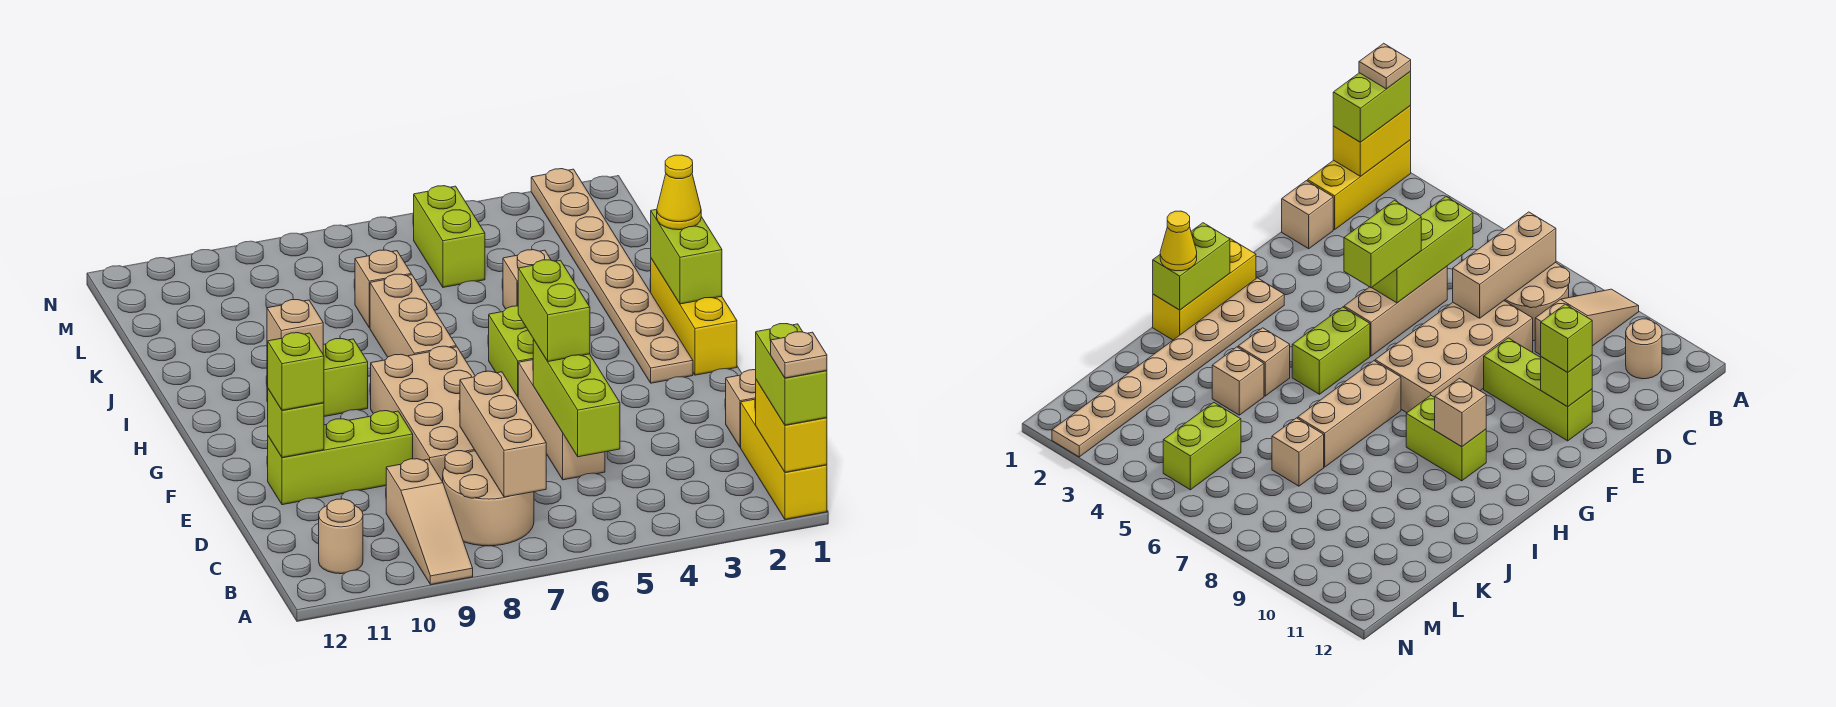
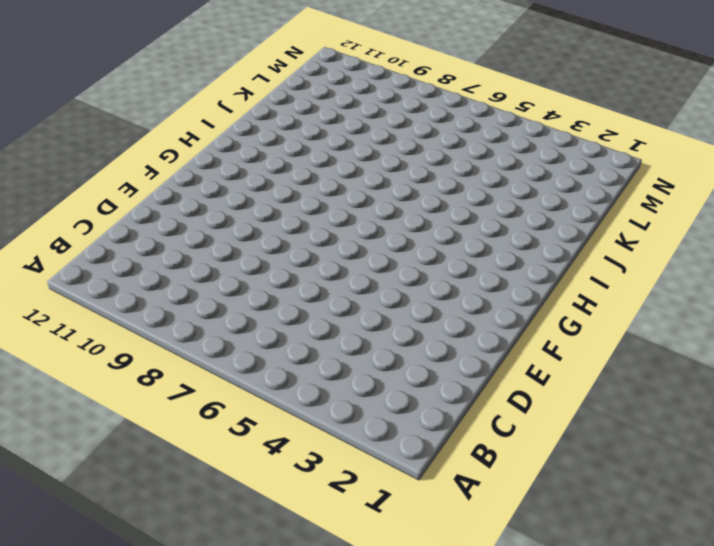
none -> yellow 1x3 brick [741,399,827,519]
none -> tan 1x3 slope [386,459,473,584]
none -> tan 2x2 round brick [443,451,534,546]

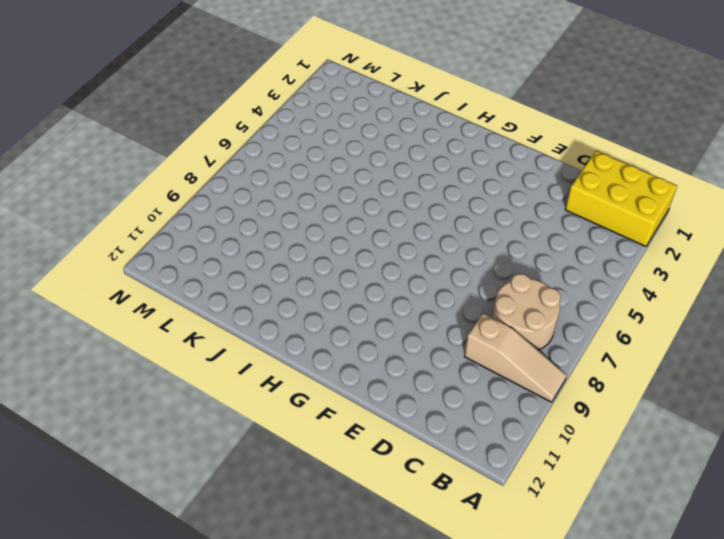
yellow 2x3 brick [565,151,677,246] -> yellow 1x3 brick [741,399,827,519]
none -> tan 1x1 round brick [319,499,363,574]
none -> tan 1x1 brick [726,370,756,447]
none -> tan 1x3 brick [518,360,605,480]

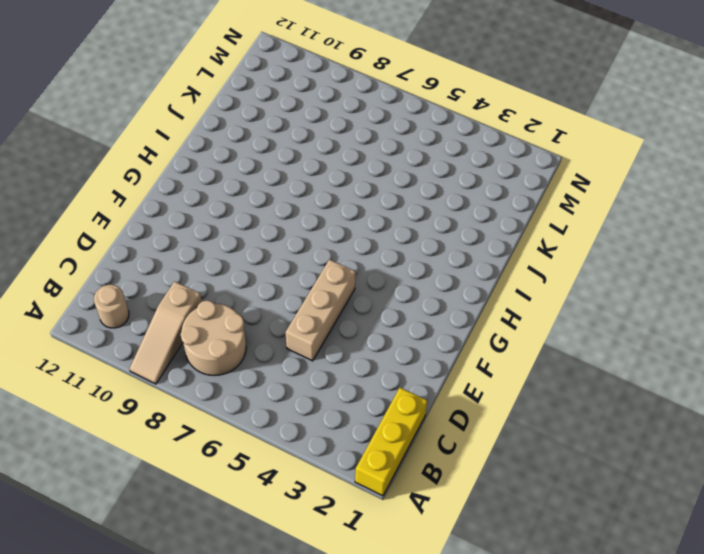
none -> tan 1x1 brick [726,370,756,447]
none -> tan 2x4 brick [371,346,475,482]
none -> lime 1x3 brick [268,411,413,505]

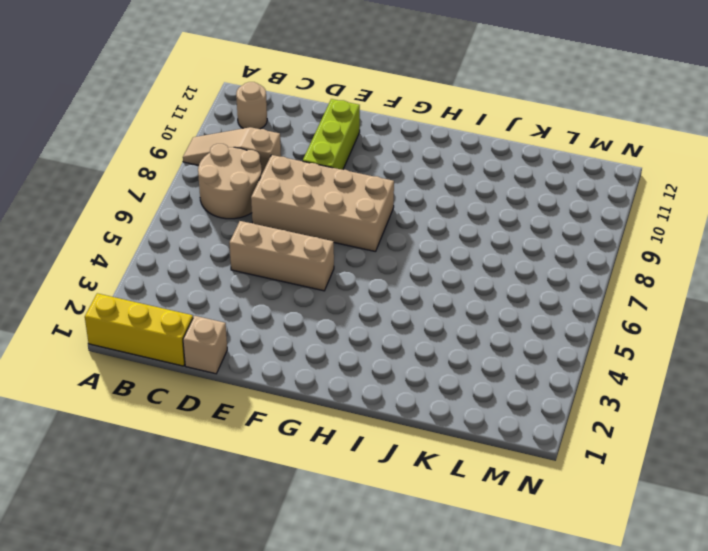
none -> yellow 1x3 brick [651,259,737,375]
none -> tan 1x8 plate [531,169,693,383]
none -> lime 1x2 brick [489,306,534,396]

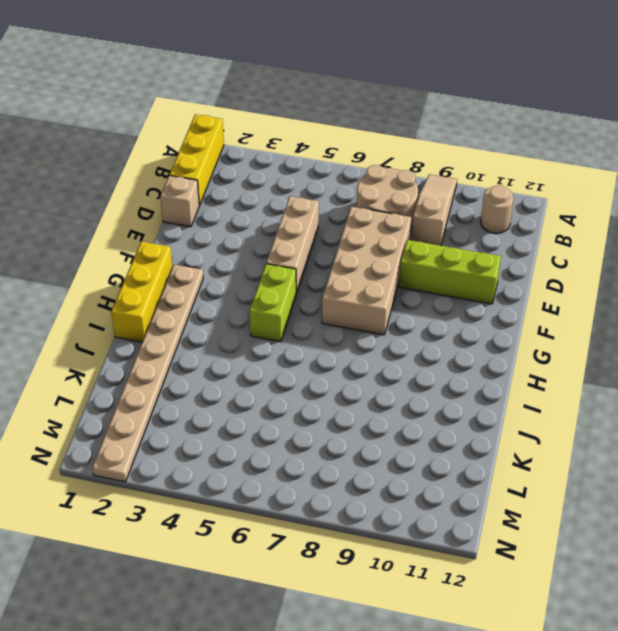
none -> tan 1x3 brick [370,274,456,357]
none -> lime 1x2 brick [267,339,368,417]
none -> tan 1x1 brick [1238,328,1290,396]

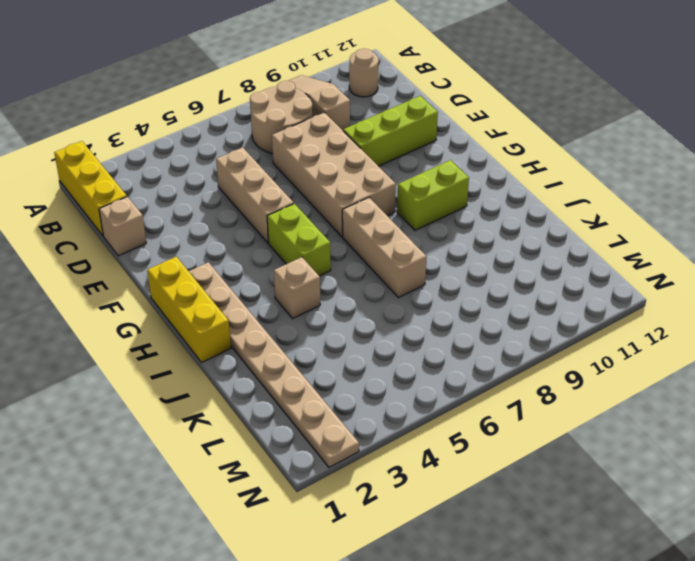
none -> tan 1x1 brick [503,250,551,309]
none -> tan 1x1 brick [355,250,411,328]
none -> lime 1x2 brick [414,186,485,287]

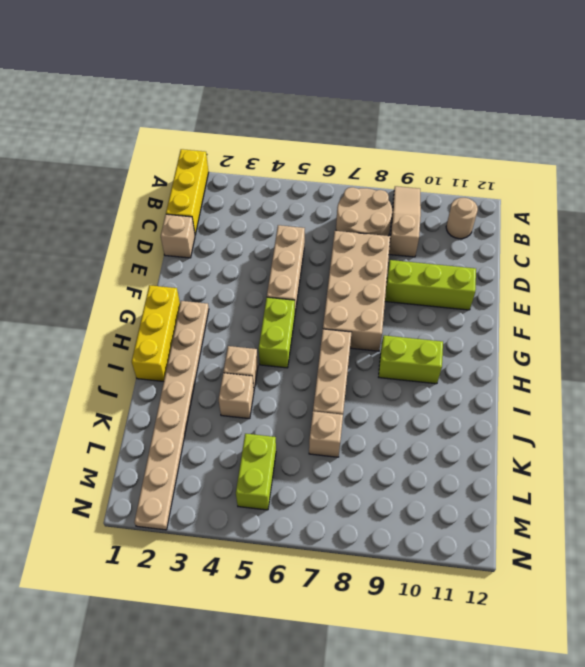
none -> yellow 1x2 brick [756,380,827,472]
none -> tan 1x3 brick [460,371,546,497]
none -> lime 1x3 brick [533,340,620,457]

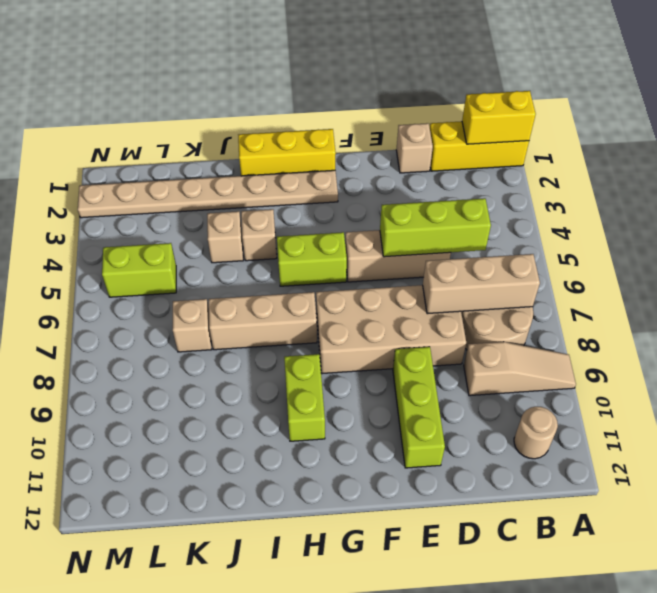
none -> lime 1x1 brick [268,389,324,458]
none -> lime 1x2 brick [651,210,722,304]
none -> tan 1x1 brick [267,300,323,355]

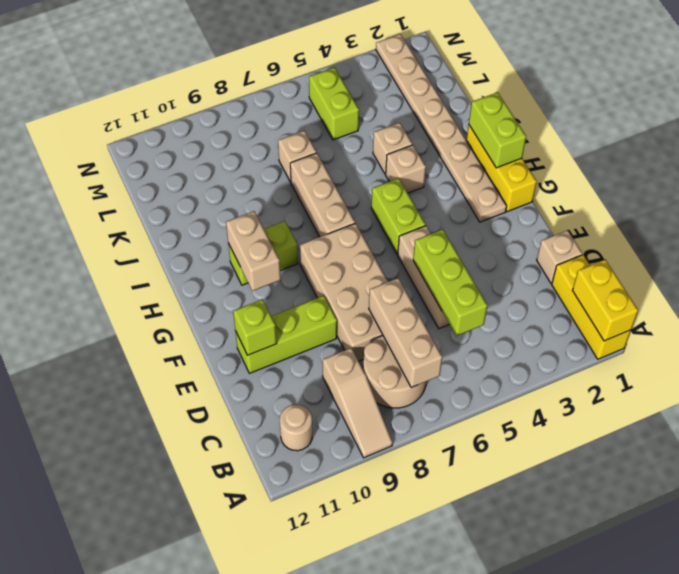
tan 1x2 brick [226,211,281,291] -> tan 1x1 brick [267,300,323,355]
none -> lime 1x2 brick [756,324,827,425]
none -> lime 1x2 brick [518,260,590,362]
none -> lime 1x1 brick [268,333,324,410]

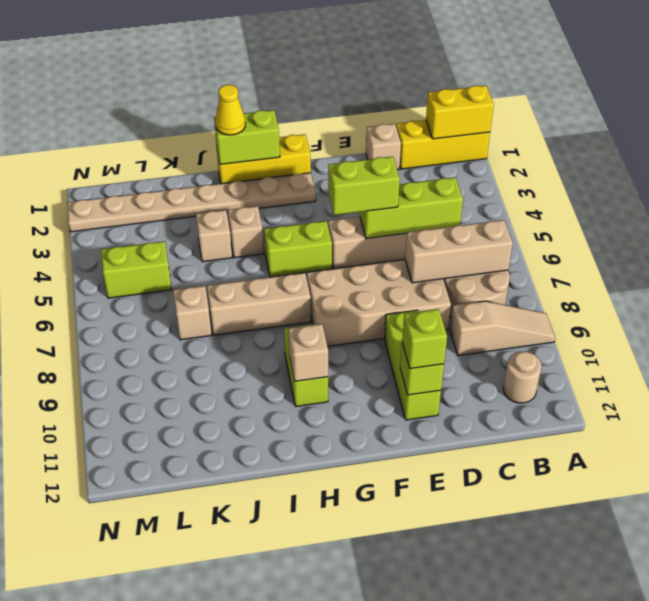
none -> lime 1x2 brick [756,324,827,425]
none -> tan 1x1 plate [771,332,827,378]

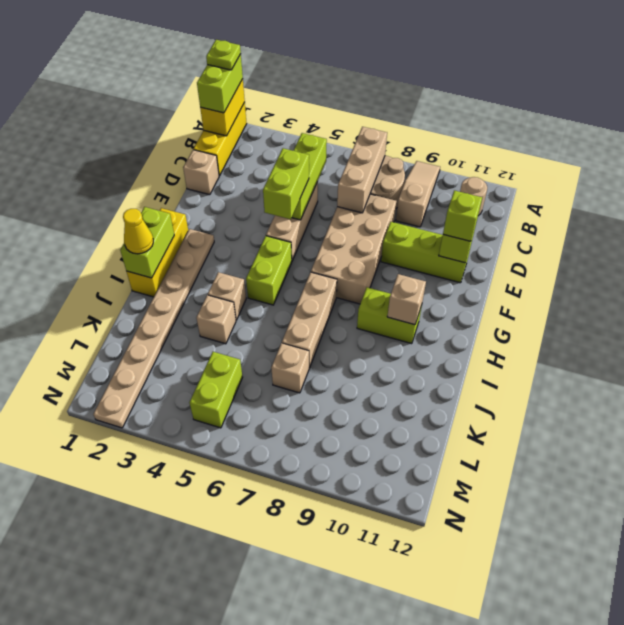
lime 1x1 plate [206,40,241,70] -> tan 1x1 plate [771,332,827,378]

